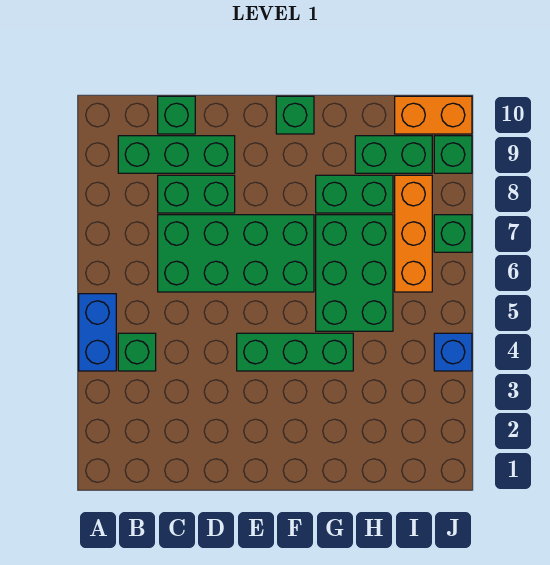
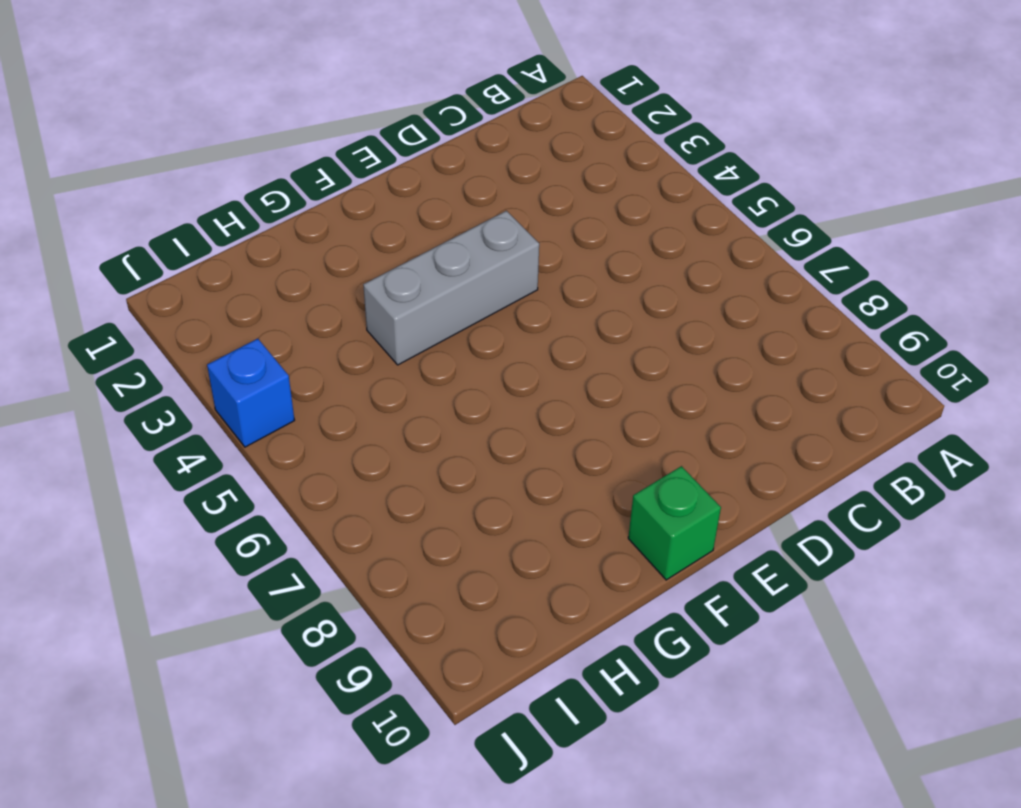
grey 1x3 brick [363,211,539,365] -> green 1x3 brick [237,333,353,371]
none -> blue 1x2 brick [79,294,116,371]
none -> green 1x1 brick [118,333,156,371]
none -> green 1x3 brick [118,136,235,173]

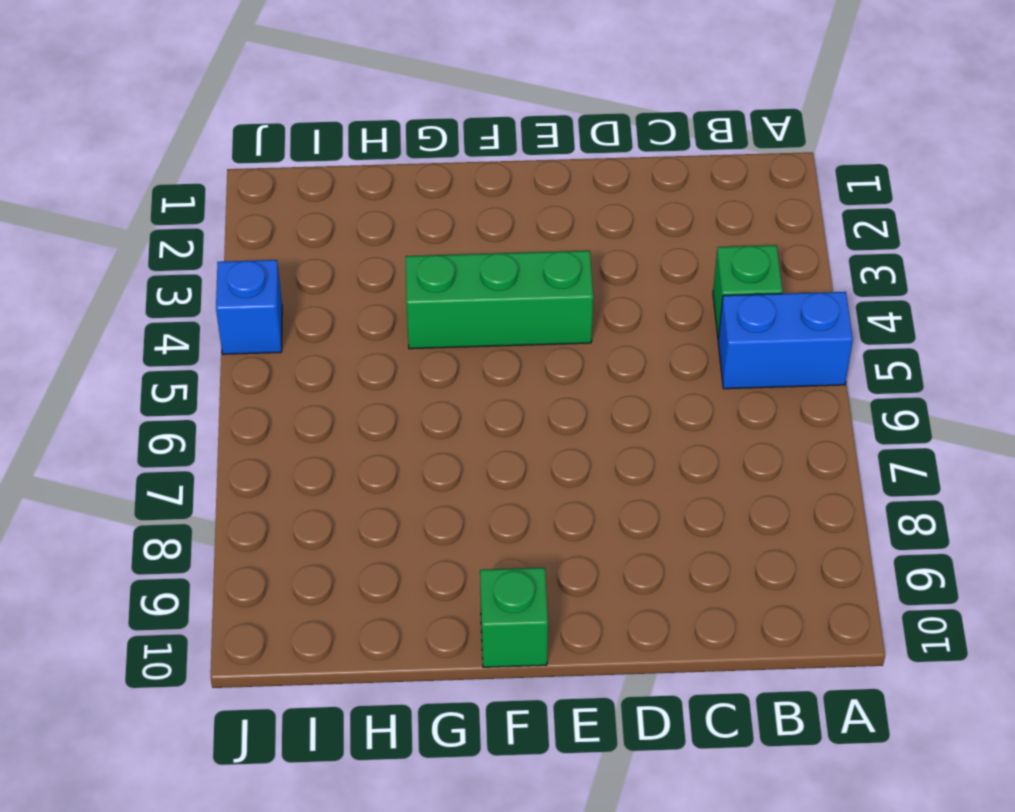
blue 1x2 brick [718,292,853,389] -> blue 1x2 brick turned to [79,294,116,371]
none -> green 1x3 brick [118,136,235,173]
none -> green 2x4 brick [158,215,314,292]
none -> green 1x2 brick [158,175,235,213]

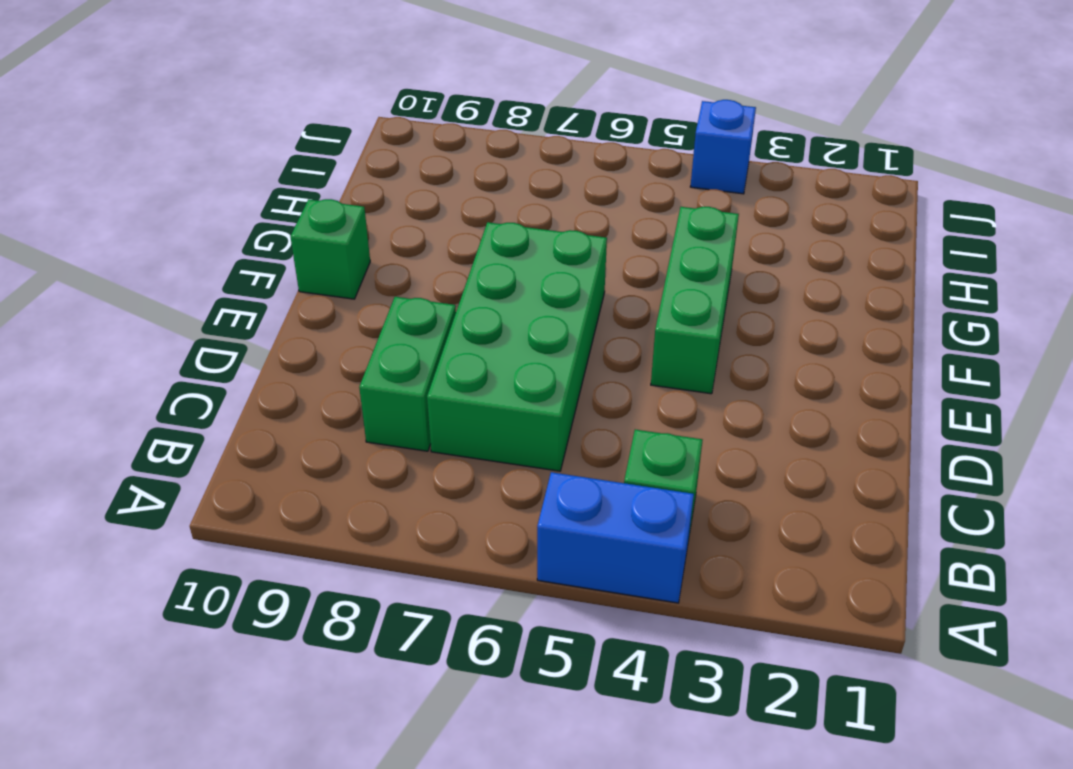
none -> green 1x3 brick [118,136,235,173]
none -> green 1x1 brick [158,96,195,134]
none -> green 2x3 brick [316,215,393,331]

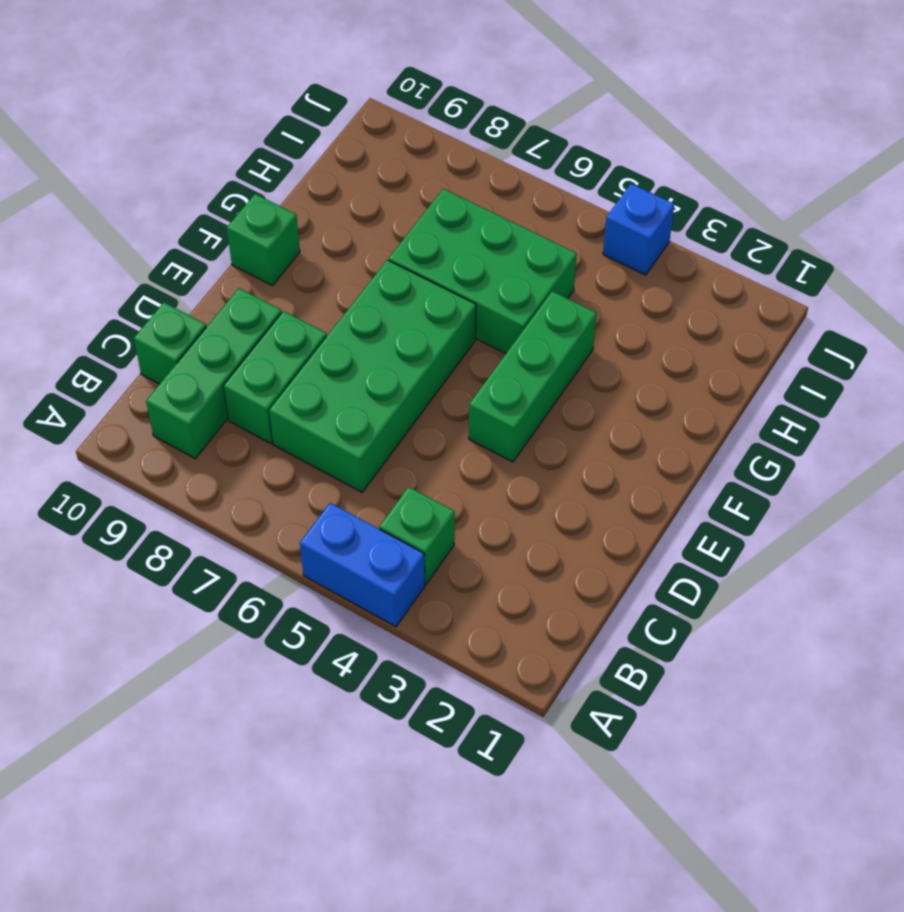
none -> green 1x2 brick [316,175,393,213]
none -> green 1x2 brick [355,136,432,173]
none -> orange 1x3 brick [395,175,432,292]

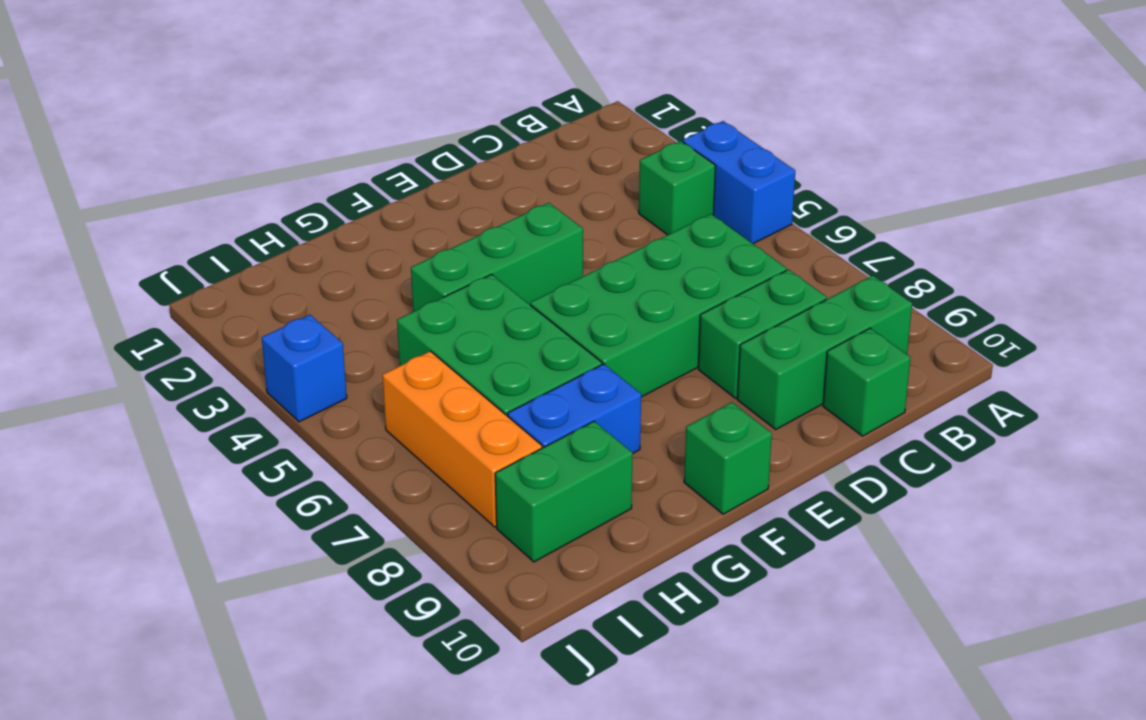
blue 1x2 brick [508,364,641,453] -> green 1x2 brick [316,175,393,213]
none -> orange 1x2 brick [395,96,472,134]
none -> green 1x1 brick [434,215,472,252]
none -> green 1x1 brick [434,136,472,173]

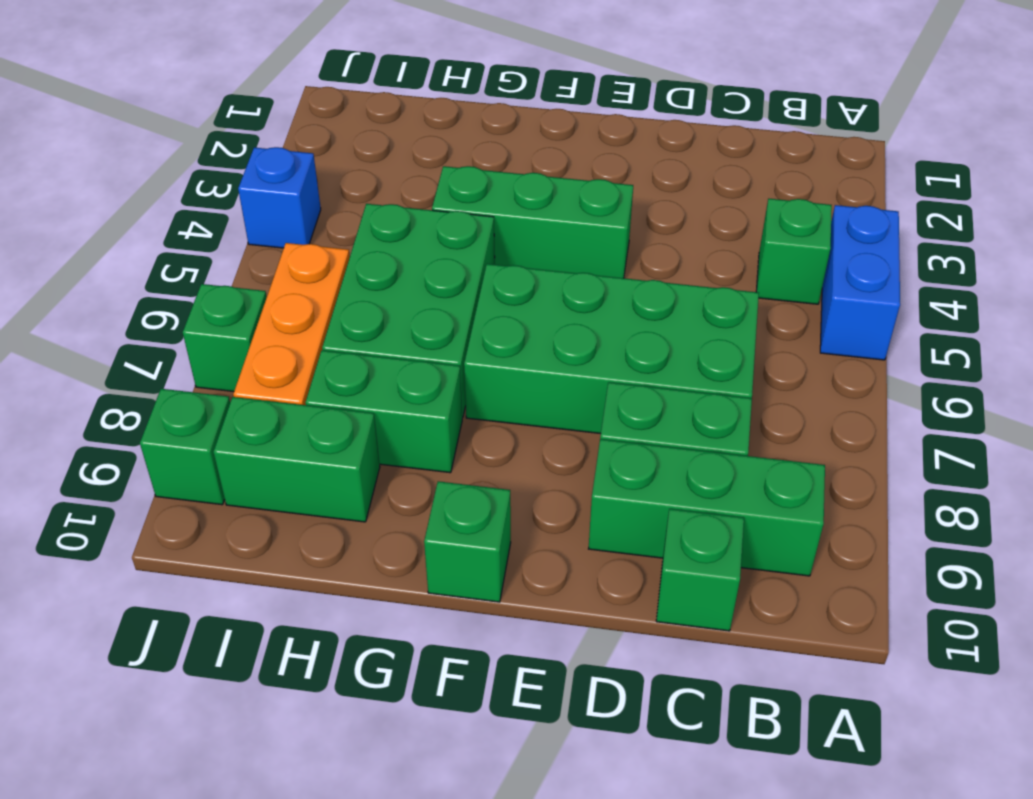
none -> orange 1x2 brick [395,96,472,134]

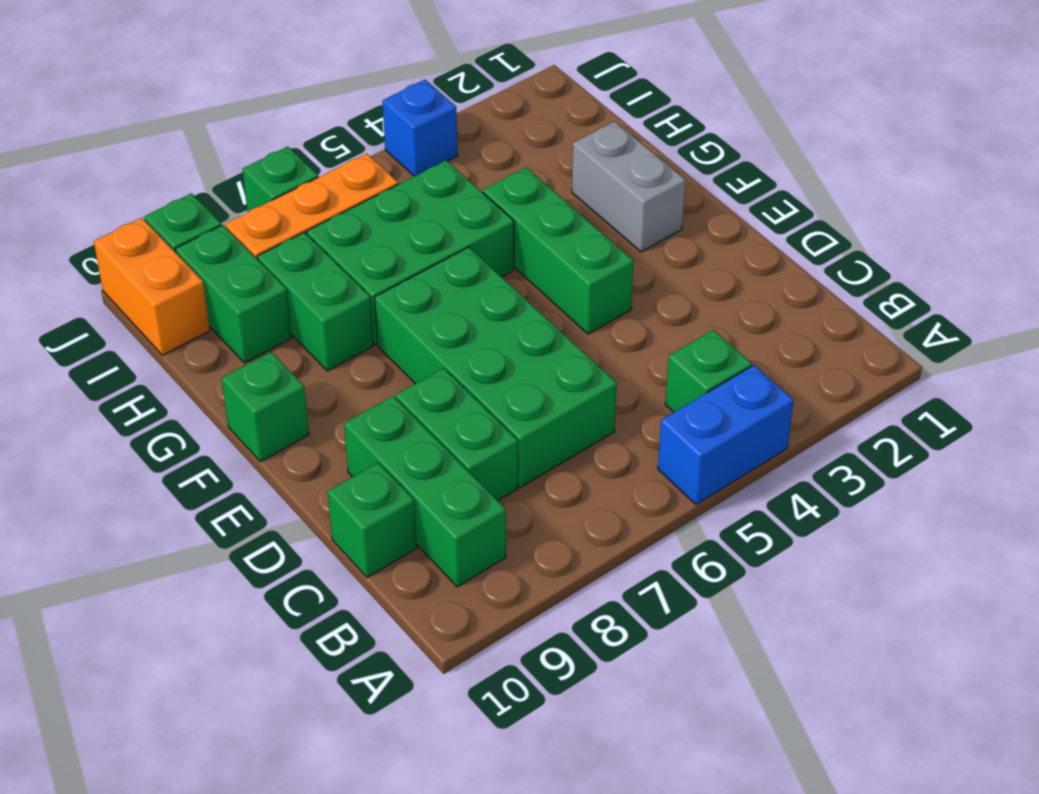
grey 1x2 brick [572,121,686,252] -> none

